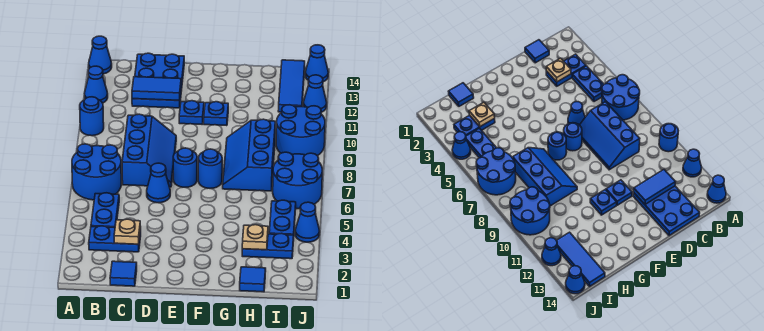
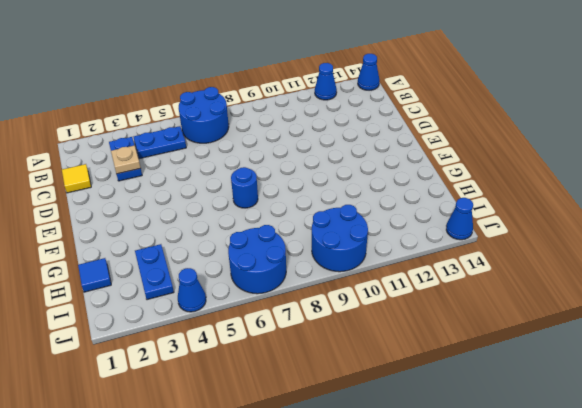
yellow 1x1 tile [62,164,91,193] -> blue 1x1 tile [110,261,137,286]
none -> blue 1x1 round brick [80,97,104,136]
none -> blue 2x3 slope [122,114,176,187]
none -> blue 2x3 plate [132,53,184,108]

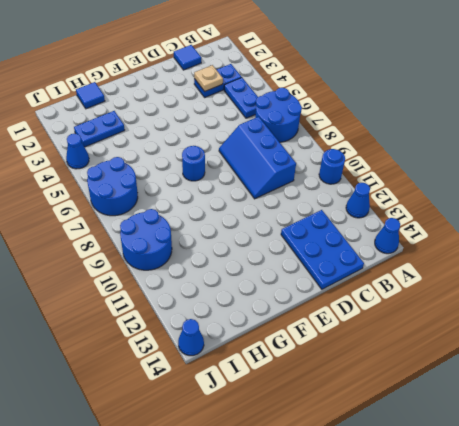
none -> blue 1x1 cone [147,163,170,203]
none -> blue 1x1 round brick [173,148,197,187]
none -> blue 1x1 plate [179,101,204,124]

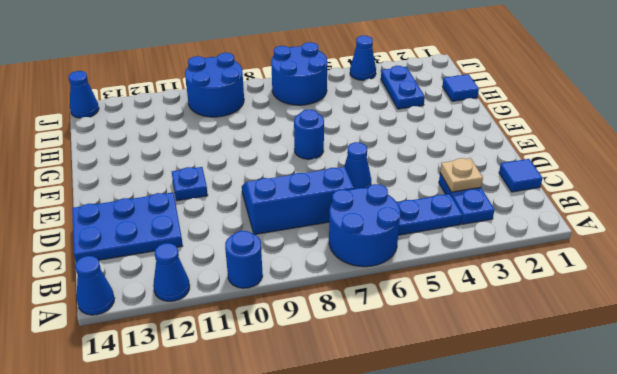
none -> blue 1x1 round brick [173,148,197,187]
none -> blue 1x1 plate [204,102,228,126]
none -> blue 2x3 slope [223,119,275,191]

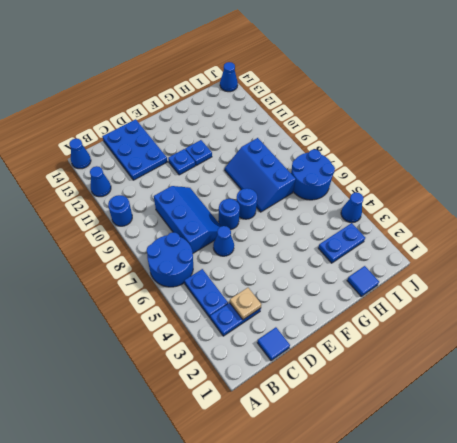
none -> blue 1x2 plate [269,200,296,240]
none -> blue 2x2 round brick [276,105,325,156]
none -> blue 1x3 tile [278,60,305,112]

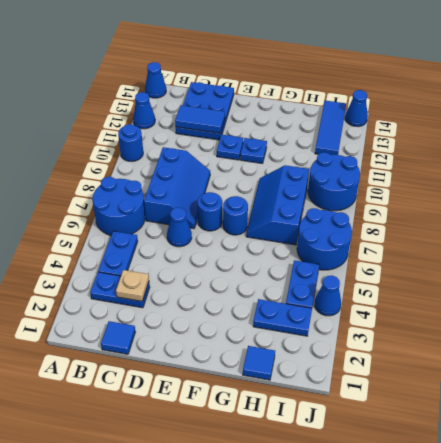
none -> blue 1x1 cone [303,75,327,112]
none -> tan 1x1 plate [242,225,268,250]

